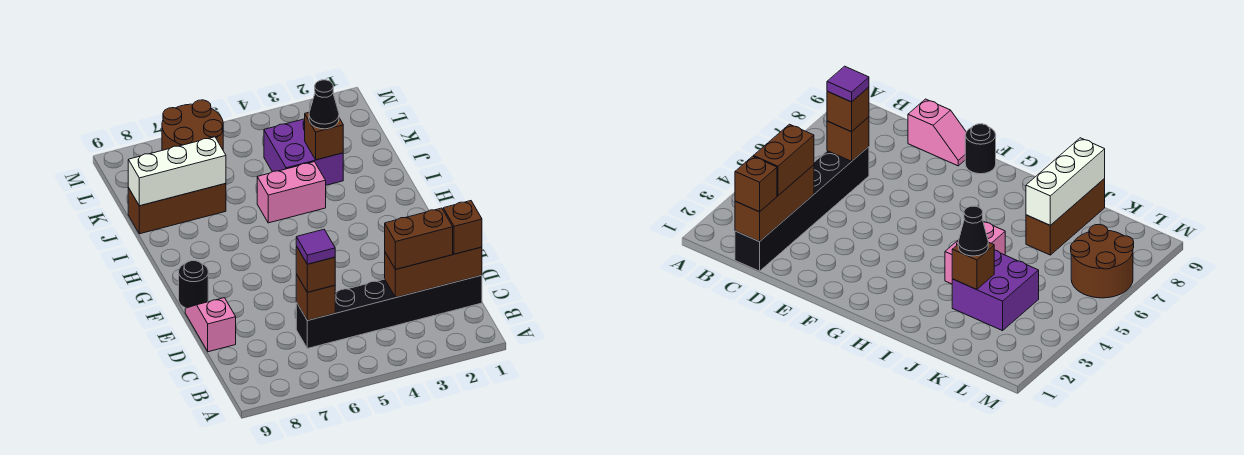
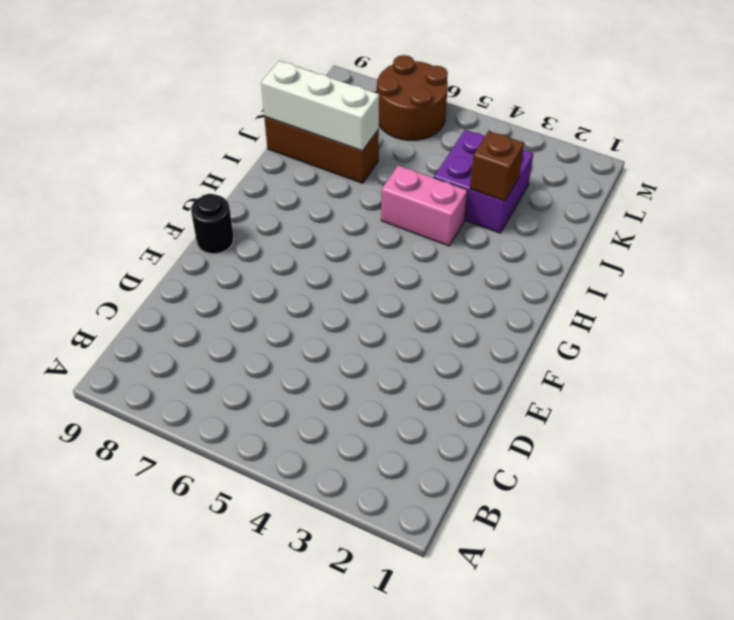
none -> black 1x6 brick [296,275,482,348]
none -> pink 1x2 slope [185,298,236,352]
none -> brown 1x3 brick [385,247,482,297]

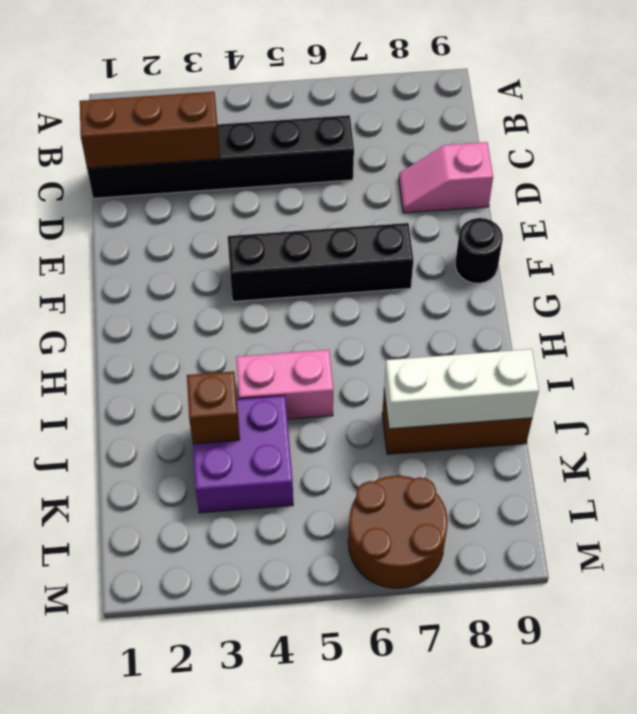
pink 1x2 slope [399,142,493,213] -> pink 1x2 slope turned to [185,298,236,352]
black 1x4 brick [228,223,413,301] -> none
none -> brown 1x1 brick [296,274,335,320]
none -> brown 1x1 brick [443,201,482,254]
none -> brown 1x2 brick [385,208,453,269]

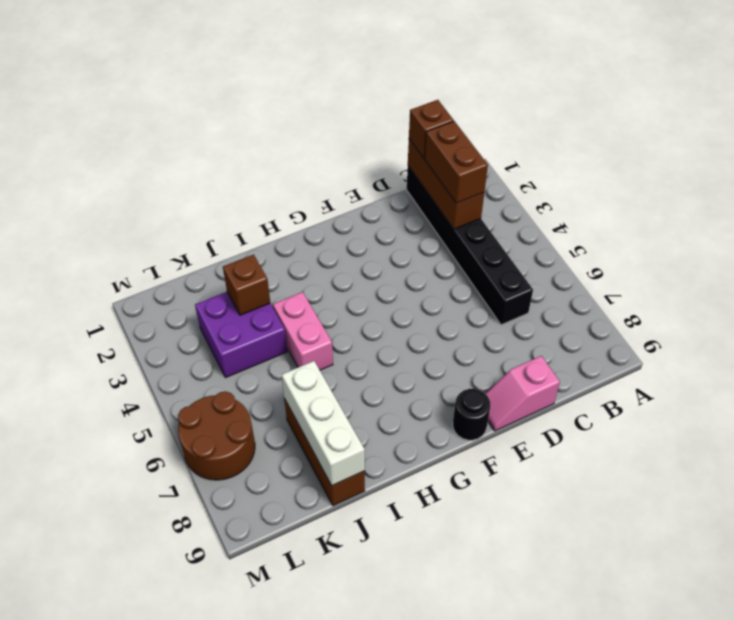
none -> brown 1x1 brick [296,274,335,320]
none -> brown 1x1 brick [296,246,335,292]
none -> black 1x1 cone [309,80,339,129]

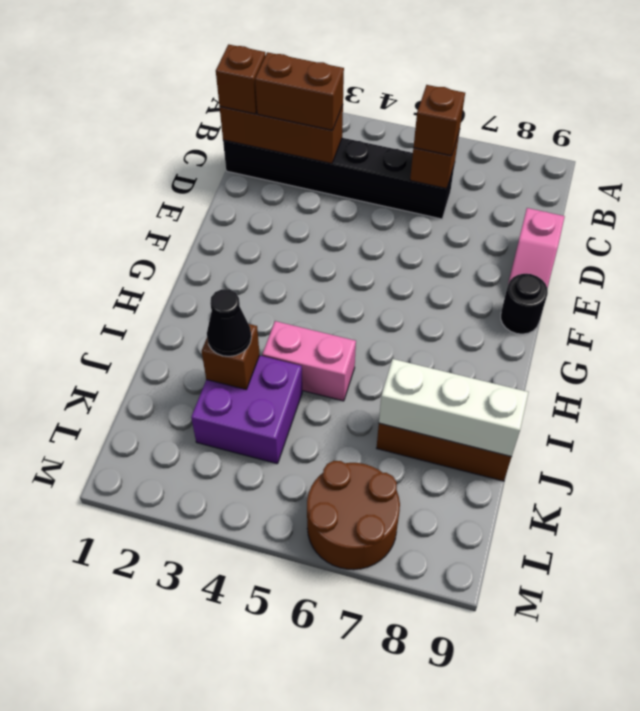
none -> purple 1x1 tile [296,229,335,264]

